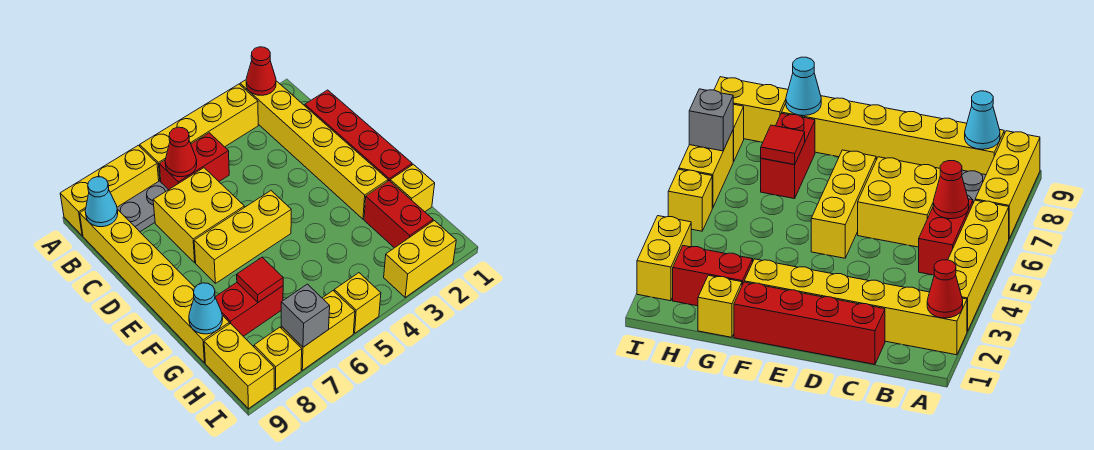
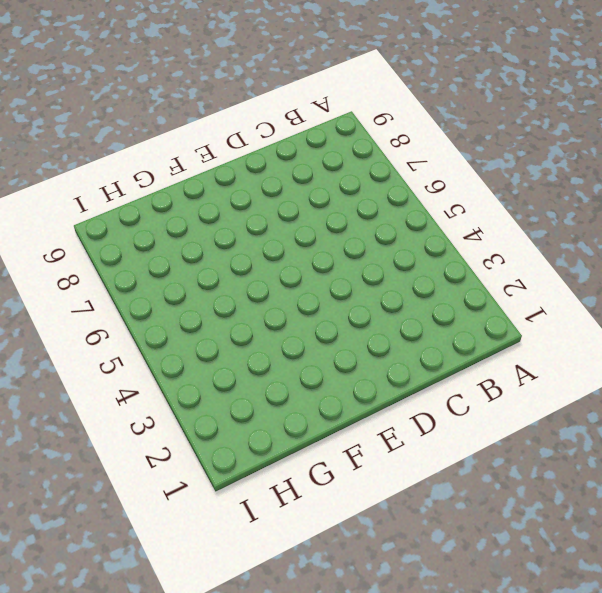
none -> yellow 1x6 brick [240,80,388,219]
none -> yellow 1x4 brick [140,84,258,182]
none -> yellow 1x3 brick [60,145,159,236]

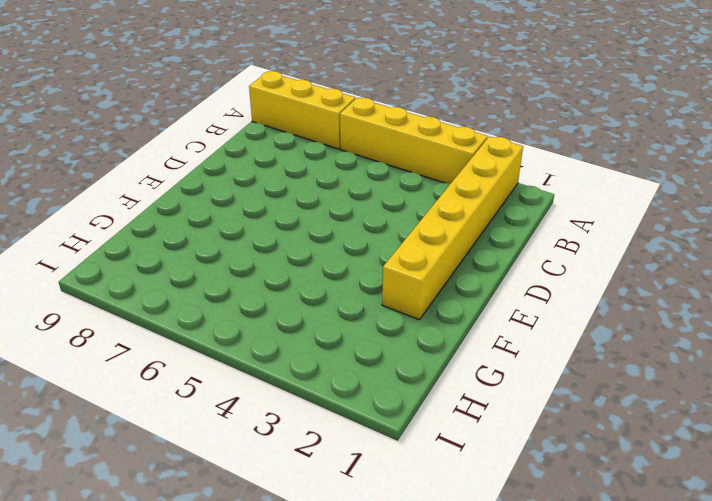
none -> red 1x2 brick [159,133,229,190]
none -> grey 1x2 plate [117,181,168,232]
none -> yellow 1x6 brick [80,209,229,363]

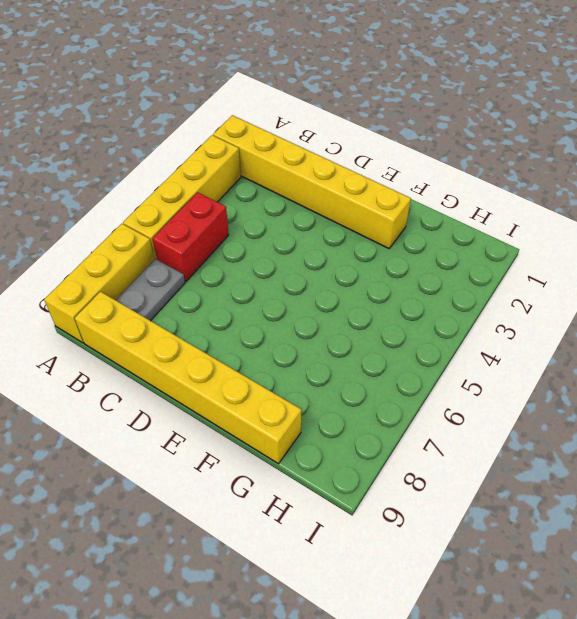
none -> red 1x4 brick [305,90,412,181]
none -> yellow 2x2 brick [153,168,244,263]
none -> yellow 1x3 brick [194,191,291,283]

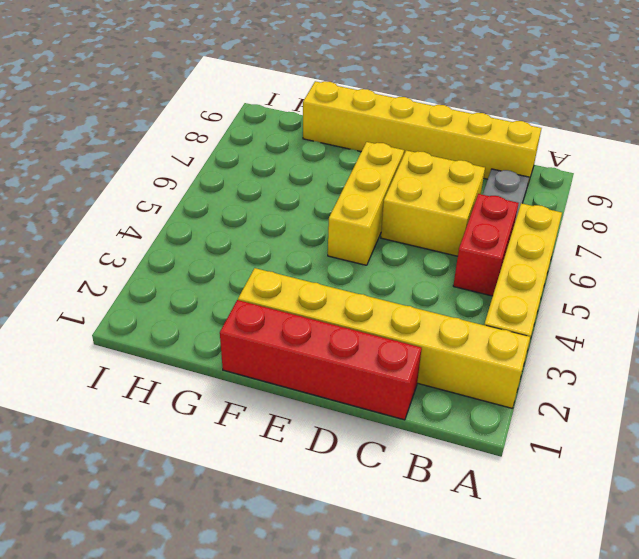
none -> yellow 1x3 brick [60,145,159,236]
none -> yellow 1x1 brick [390,164,435,212]
none -> red 1x2 brick [364,181,433,248]

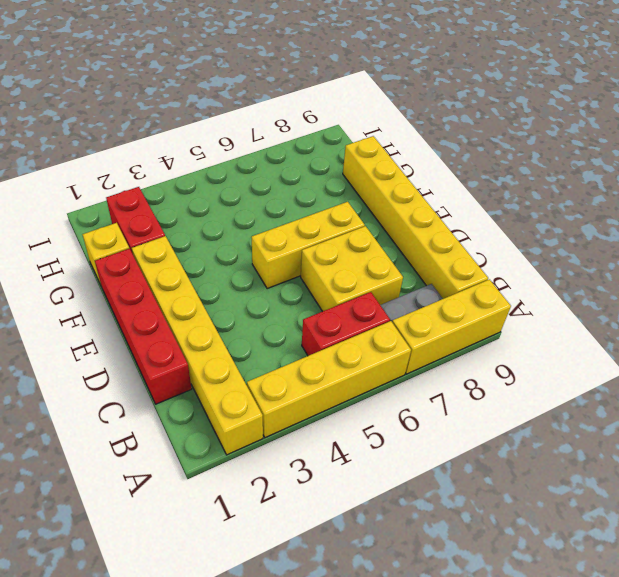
none -> red 1x2 brick [215,283,283,336]
none -> yellow 1x2 brick [204,323,274,409]
none -> yellow 1x2 brick [384,221,456,297]

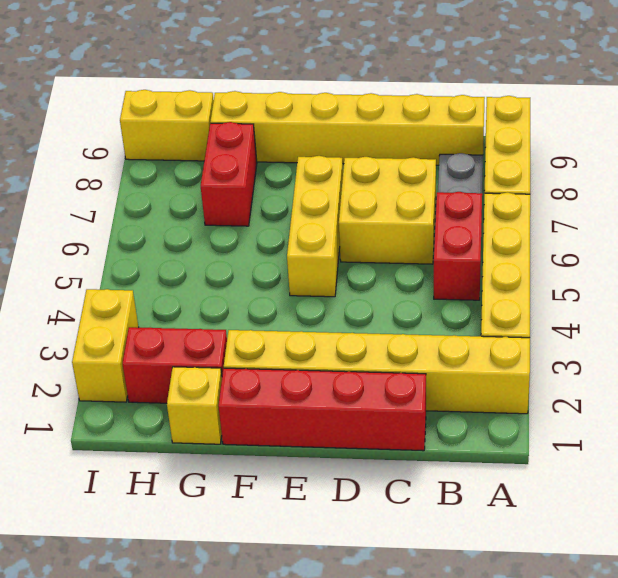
none -> yellow 1x1 brick [334,273,381,333]
none -> yellow 1x2 brick [281,291,355,370]
none -> yellow 1x1 brick [254,327,302,389]

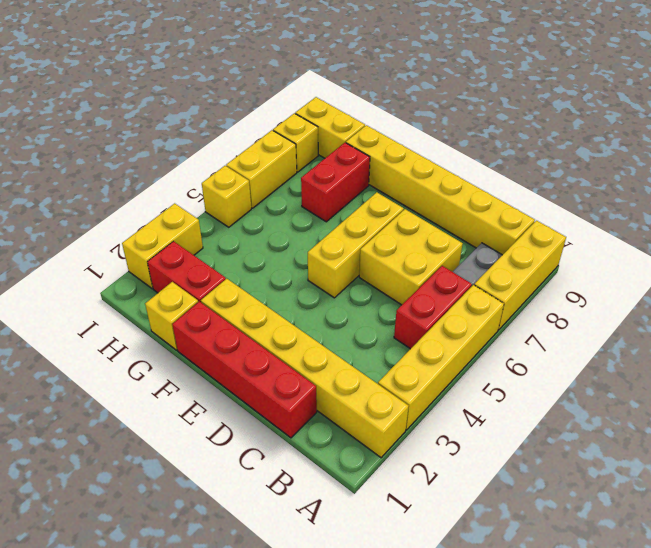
none -> red 1x1 cone [246,47,276,95]
none -> red 1x1 cone [165,127,197,177]
none -> cyan 1x1 cone [85,177,118,227]

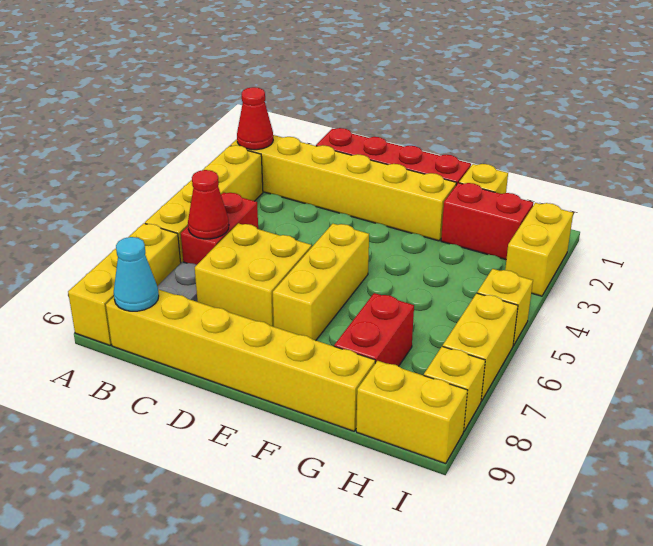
none -> red 1x1 tile [237,257,283,302]
none -> cyan 1x1 cone [189,283,223,334]
none -> grey 1x1 brick [281,284,330,347]

